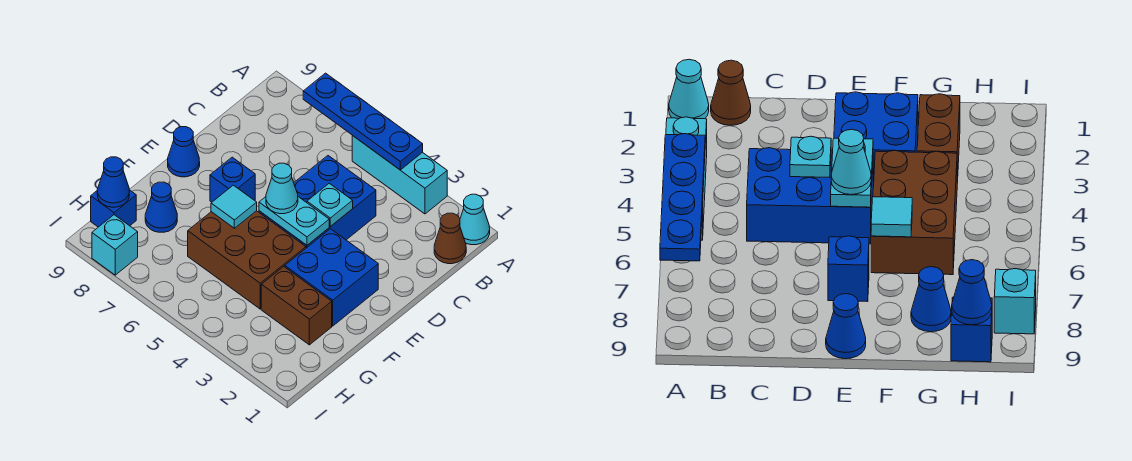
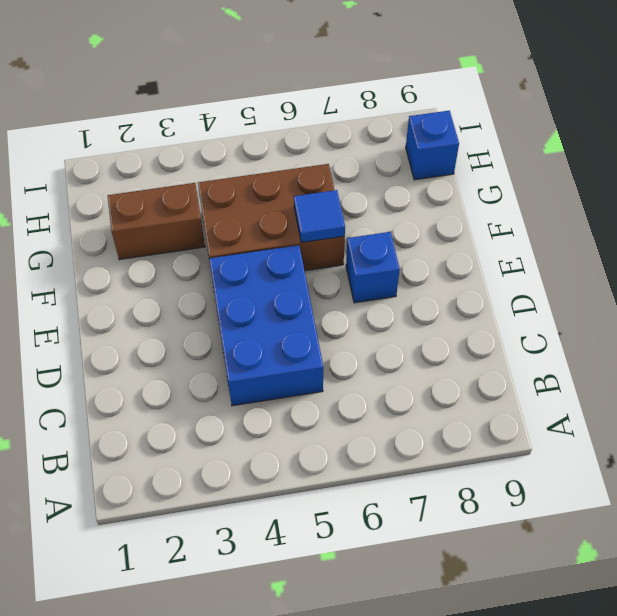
blue 1x1 tile [294,190,345,243] -> cyan 1x1 tile [211,185,257,228]
none -> cyan 1x1 cone [460,194,490,245]
none -> cyan 1x3 brick [352,136,447,214]
none -> brown 1x1 cone [434,213,466,264]

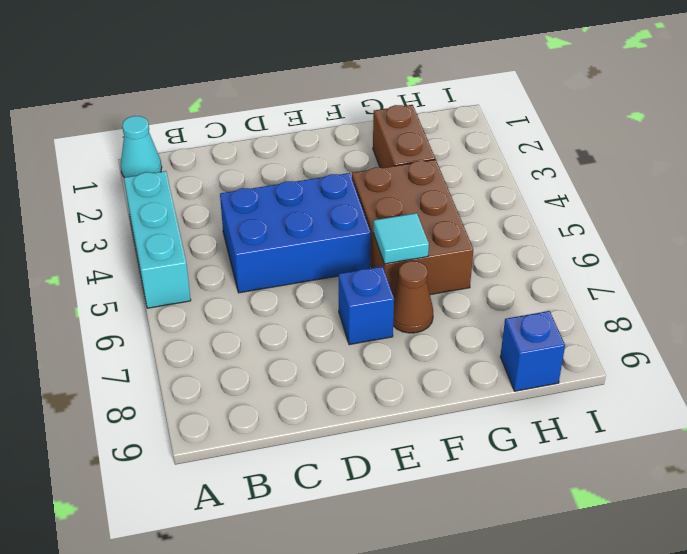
brown 1x1 cone [393,261,433,333] -> brown 1x1 cone moved to [434,213,466,264]
none -> blue 2x2 brick [285,229,378,326]
none -> blue 1x1 cone [168,127,200,177]
none -> blue 1x1 cone [145,182,177,232]

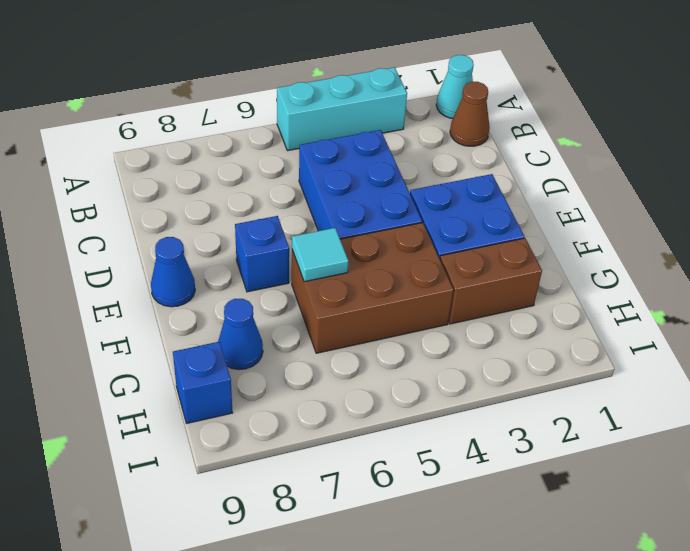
none -> cyan 1x1 brick [92,215,138,275]
none -> blue 1x4 plate [303,73,423,170]
none -> cyan 1x1 plate [307,183,353,227]

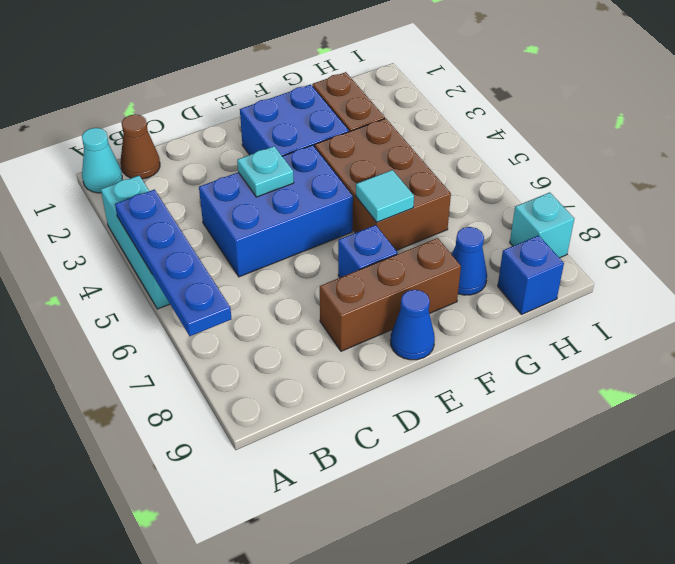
brown 1x3 brick [320,238,461,351] -> none
none -> cyan 1x2 plate [259,197,329,245]
none -> blue 1x1 cone [97,157,129,207]
none -> cyan 1x1 cone [266,163,298,214]

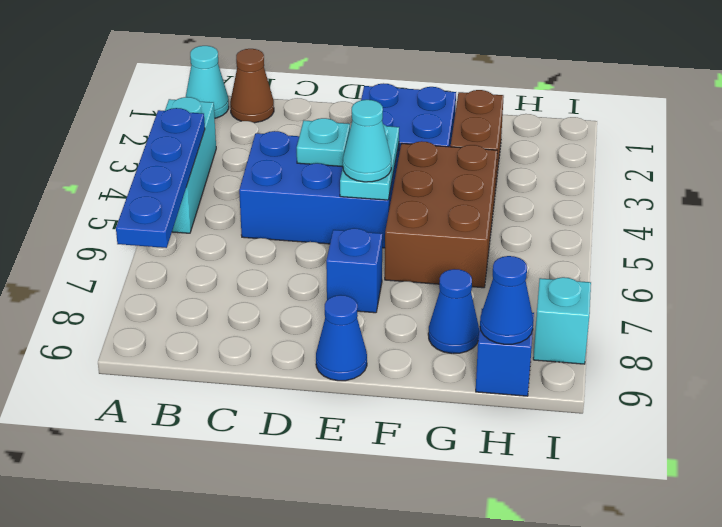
none -> cyan 1x1 tile [211,185,257,228]

